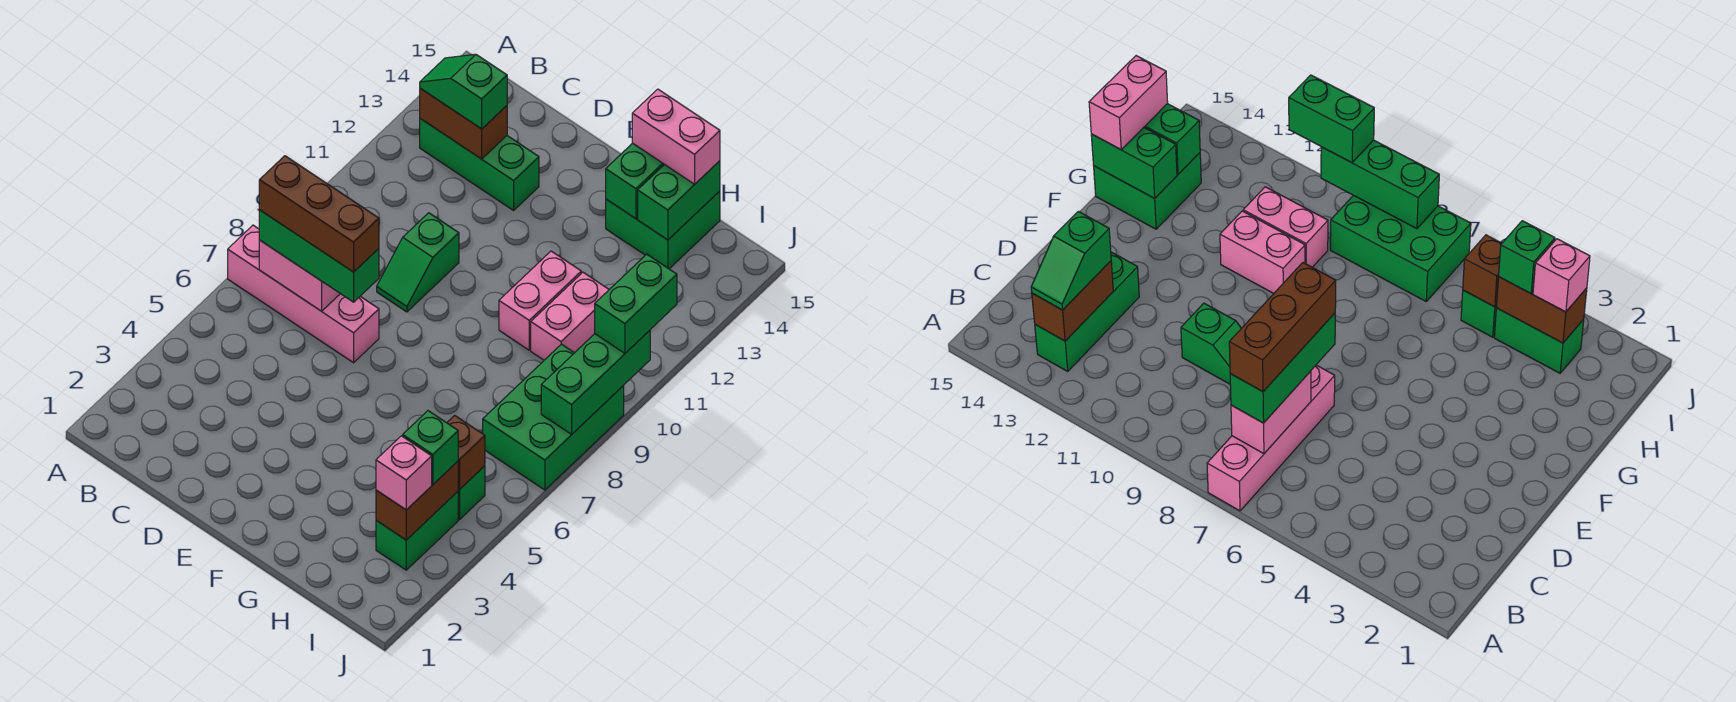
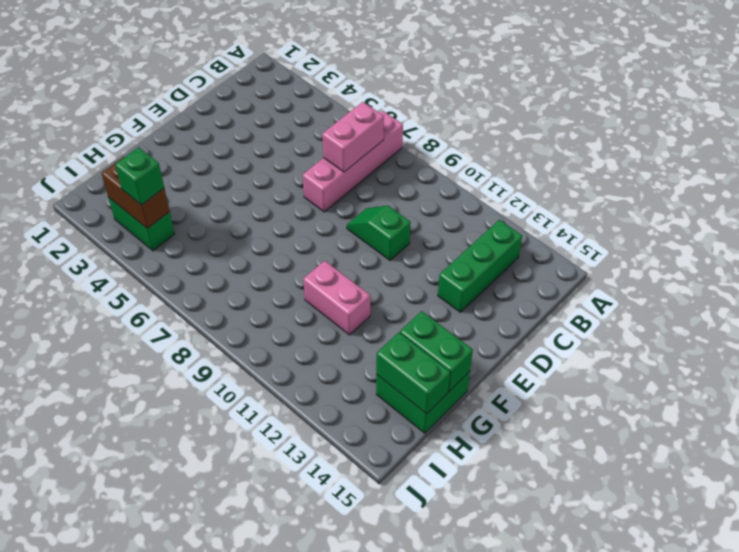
none -> pink 1x2 brick [531,272,609,360]
none -> green 1x1 brick [458,466,485,519]
none -> green 2x3 brick [483,344,624,490]

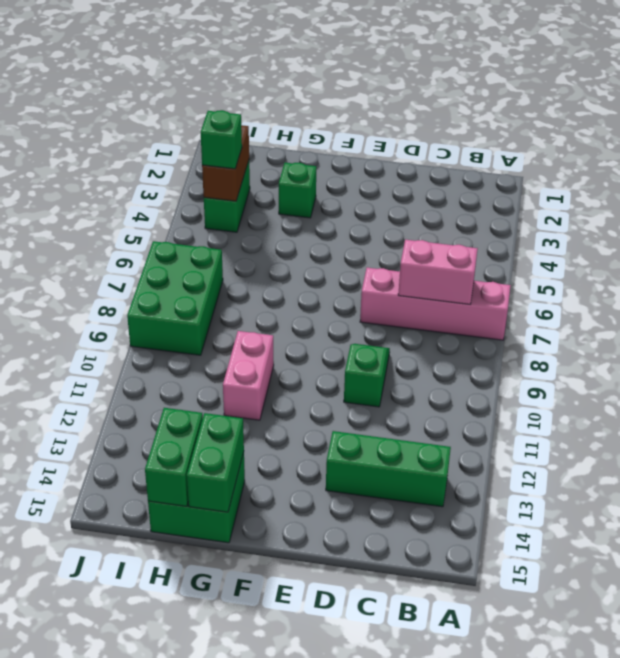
green 1x1 brick [279,163,316,218] -> green 1x1 brick moved to [458,466,485,519]
none -> pink 1x2 brick [531,272,609,360]
none -> brown 1x2 brick [420,88,507,159]
none -> brown 1x1 brick [447,415,485,489]

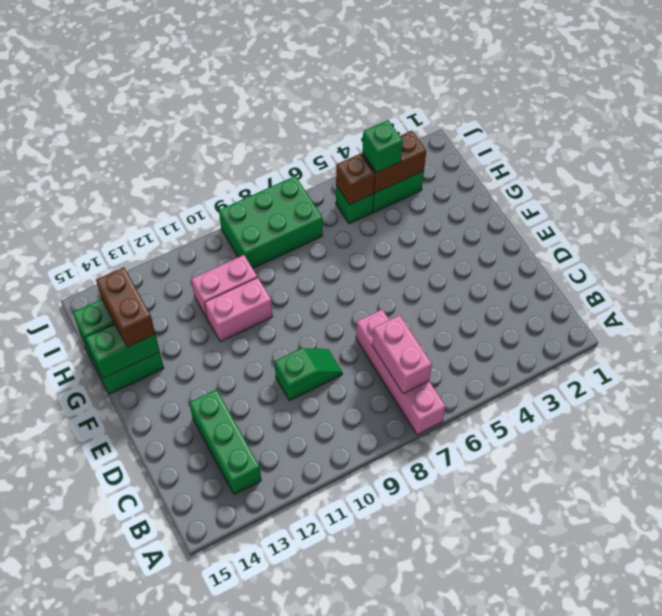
brown 1x2 brick [96,267,155,347] -> brown 1x2 brick moved to [420,88,507,159]
none -> green 1x3 brick [541,330,650,434]
none -> green 1x3 brick [259,210,379,302]
none -> green 1x2 slope [420,54,507,129]

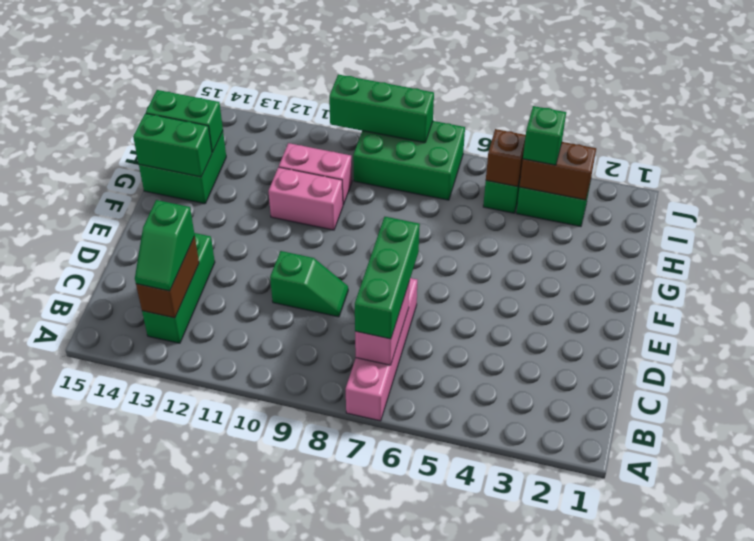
none -> pink 1x2 brick [632,89,720,184]
none -> pink 1x1 brick [376,436,432,510]
none -> green 1x2 brick [595,254,677,353]

